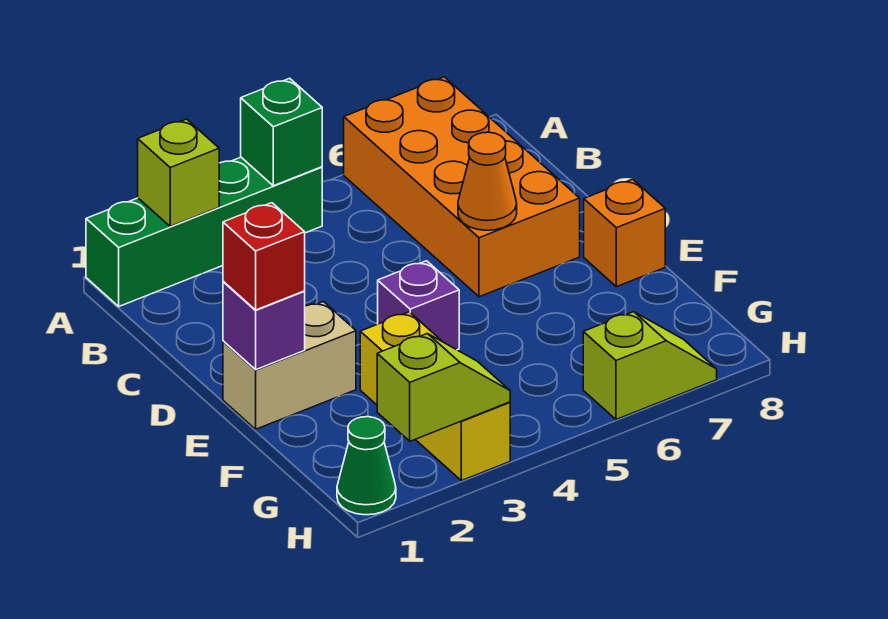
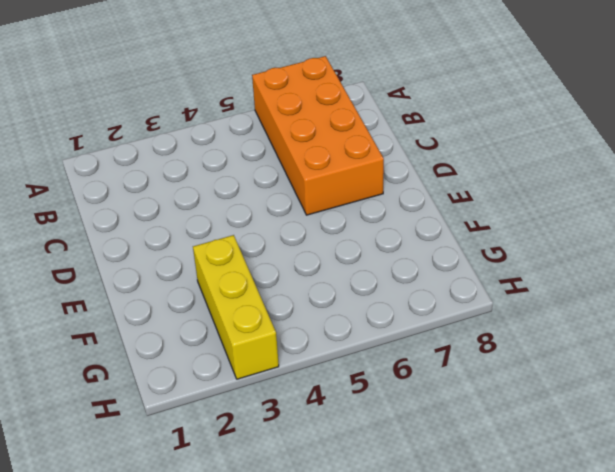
none -> green 1x4 brick [86,157,322,306]
none -> tan 1x2 brick [223,302,356,429]
none -> purple 1x1 brick [378,261,459,350]

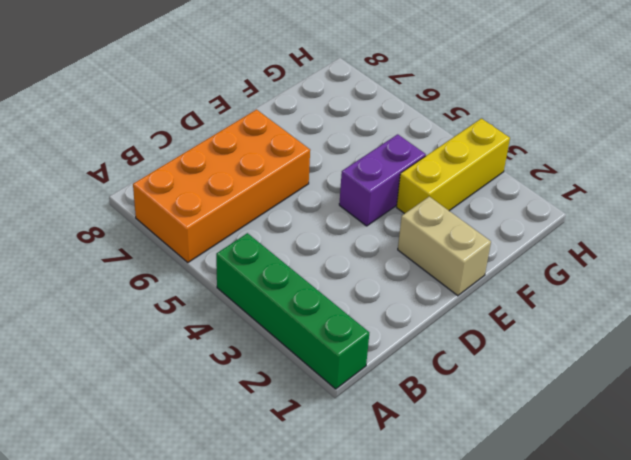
purple 1x2 brick [339,134,426,226] -> purple 1x1 brick [378,261,459,350]
none -> orange 1x1 brick [584,179,665,287]
none -> green 1x1 cone [337,417,396,515]
none -> lime 1x2 slope [583,312,717,419]

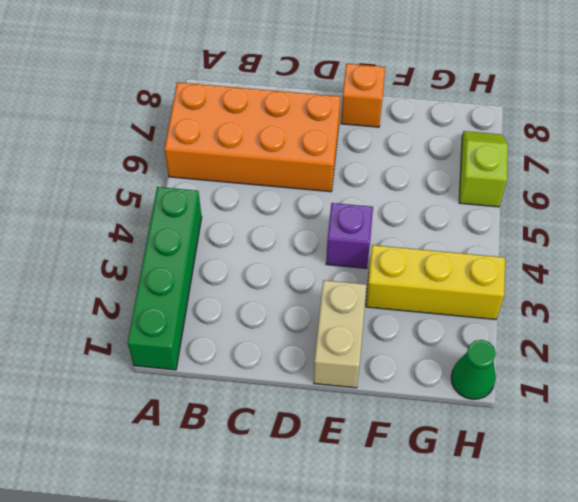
none -> lime 1x1 brick [138,119,219,226]
none -> green 1x1 brick [241,78,322,186]
none -> orange 1x1 cone [458,132,517,230]

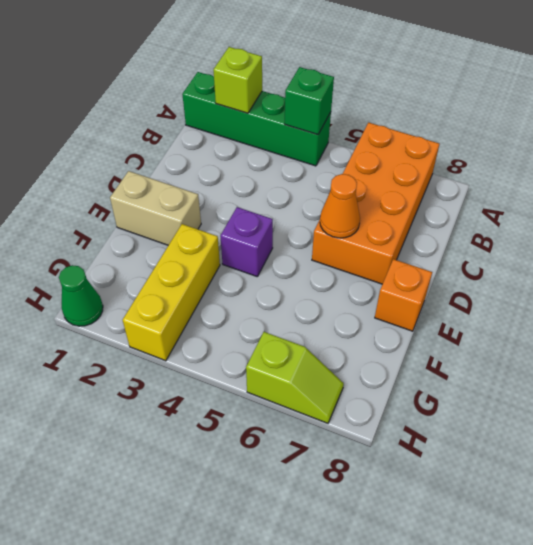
none -> purple 1x1 brick [223,282,305,370]
none -> lime 1x2 slope [377,334,510,441]
none -> red 1x1 brick [223,203,305,310]

